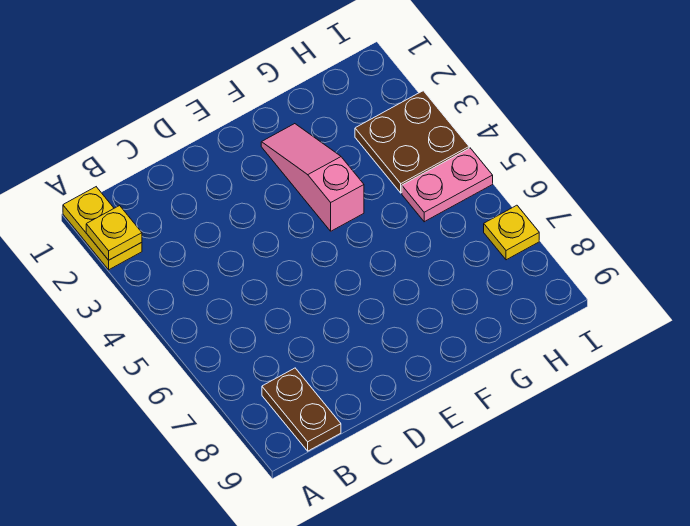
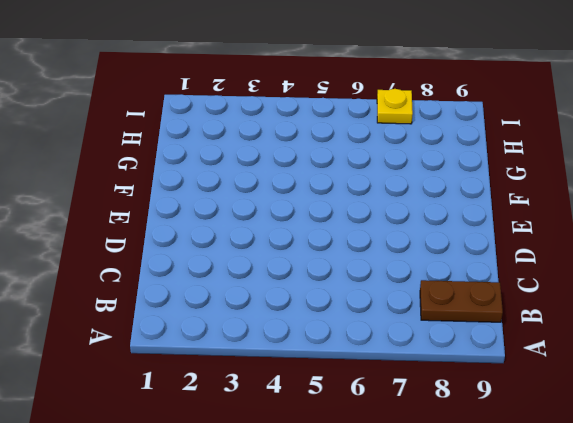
none -> yellow 1x2 plate [63,187,142,270]
none -> pink 1x3 slope [261,124,364,231]

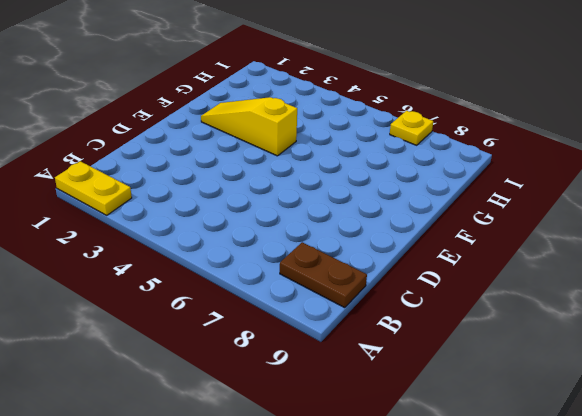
yellow 1x3 slope [201,97,297,156] -> pink 1x3 slope [261,124,364,231]
none -> brown 2x2 plate [355,91,469,193]
none -> pink 1x2 plate [402,148,493,222]

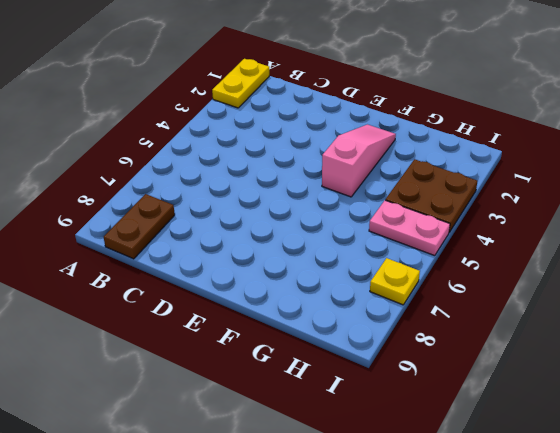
none -> yellow 1x1 plate [86,206,142,260]

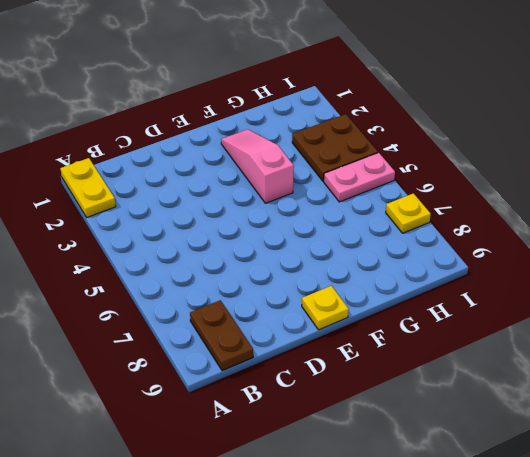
yellow 1x1 plate [302,286,349,330] -> yellow 1x1 plate moved to [86,206,142,260]

